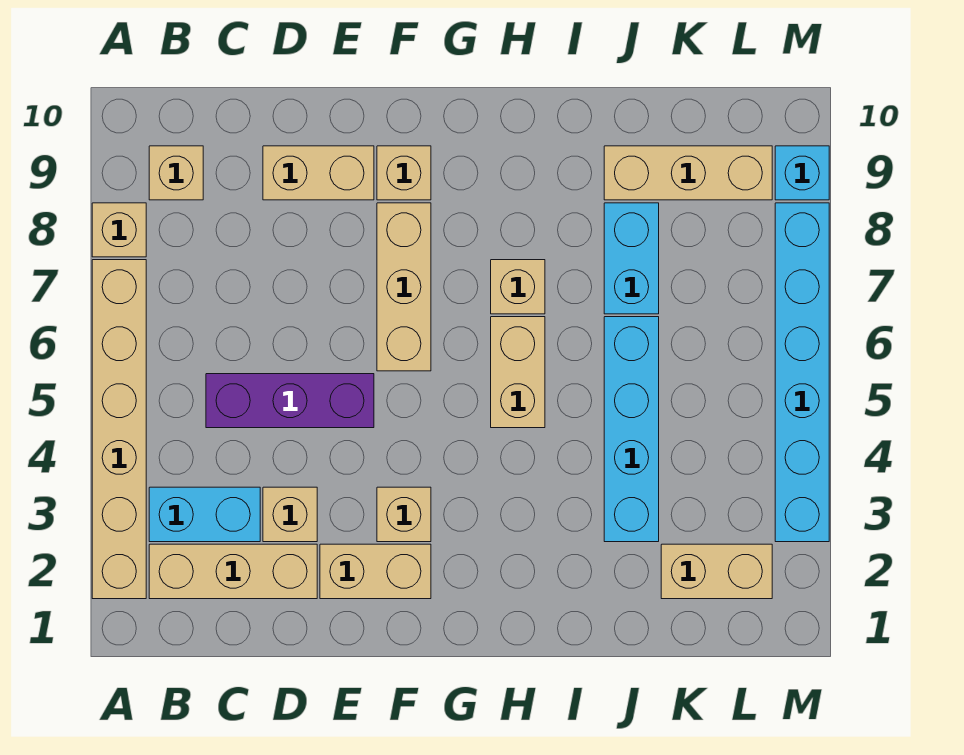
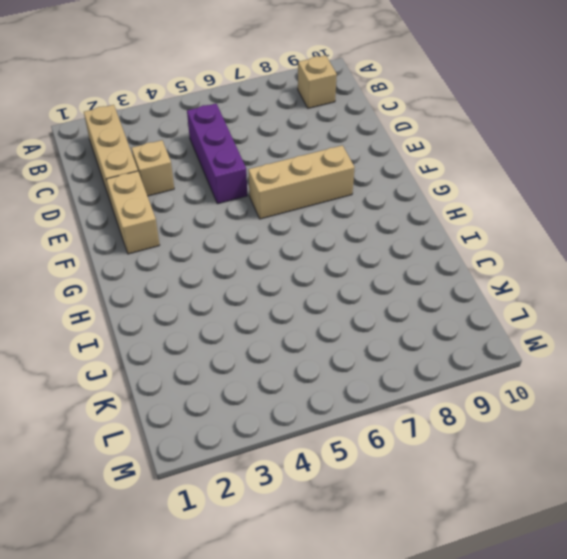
none -> tan 1x6 brick [92,260,146,599]
none -> tan 1x1 brick [92,203,146,257]
none -> cyan 1x2 brick [149,487,260,542]

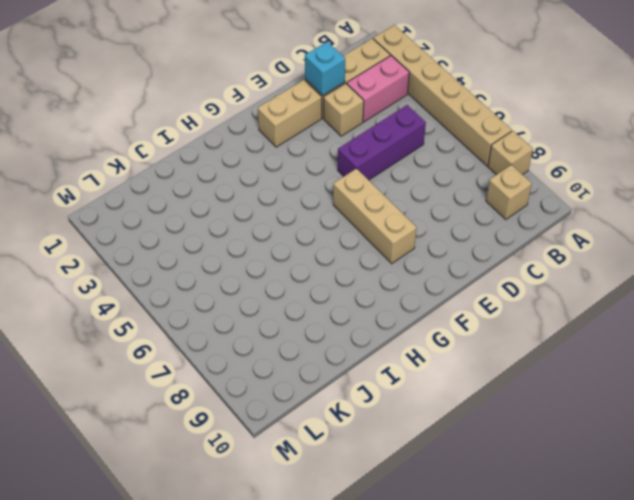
pink 1x2 brick [347,56,409,122] -> cyan 1x2 brick [149,487,260,542]
cyan 1x1 brick [305,42,345,95] -> cyan 1x1 brick moved to [775,146,829,200]
none -> tan 1x2 brick [263,146,374,200]
none -> tan 1x1 brick [377,487,431,542]
none -> tan 1x1 brick [377,146,431,200]

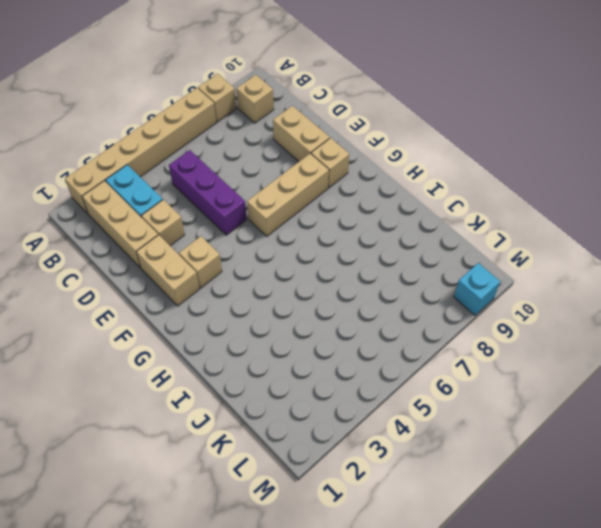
none -> tan 1x2 brick [491,317,545,428]
none -> tan 1x1 brick [491,260,545,314]
none -> cyan 1x4 brick [604,317,659,542]

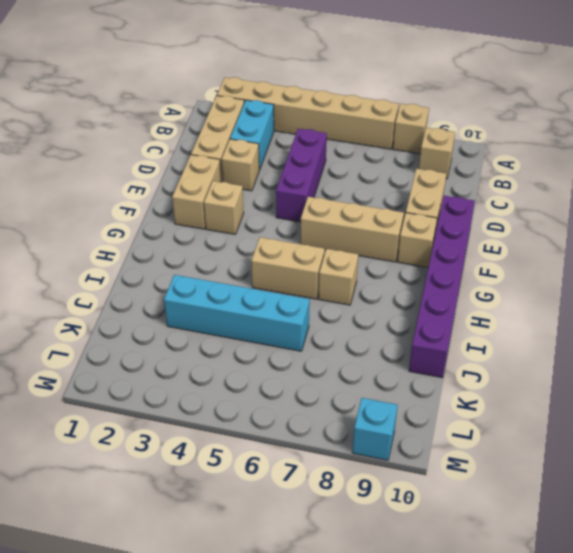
purple 1x6 brick [409,196,475,378] -> none
none -> cyan 1x2 brick [604,203,659,314]
none -> tan 1x3 brick [604,146,772,200]
none -> tan 1x2 brick [661,544,772,599]

